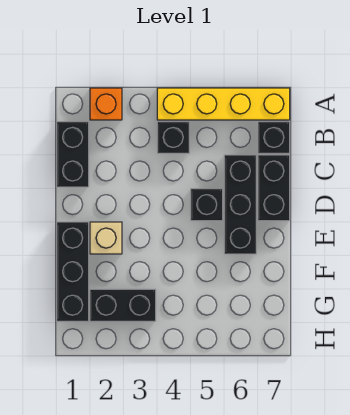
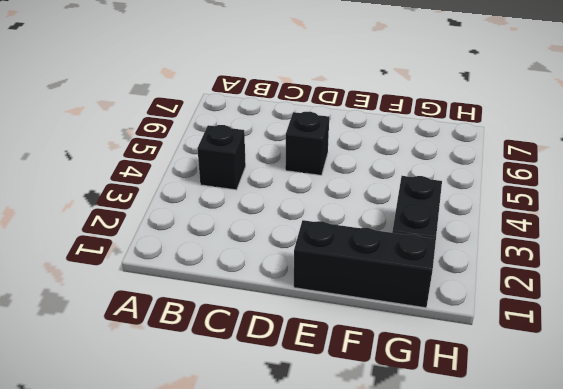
none -> orange 1x1 brick [90,88,122,120]
none -> yellow 1x4 brick [157,88,290,120]

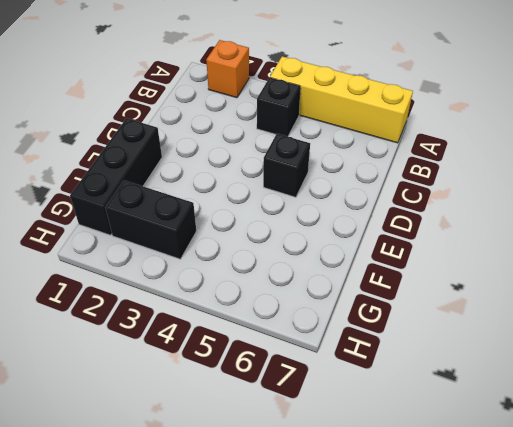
none -> black 1x2 brick [57,122,89,187]
none -> black 1x1 brick [258,122,290,153]

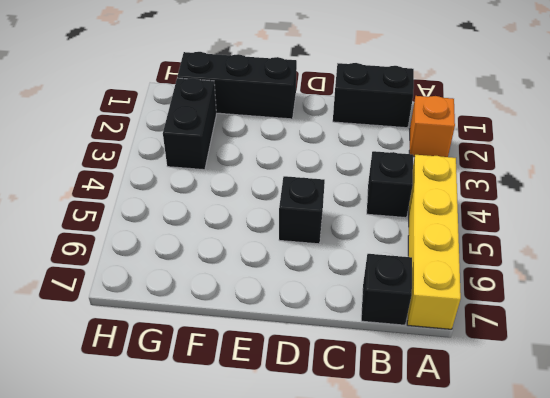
none -> black 1x3 brick [224,155,256,254]
none -> black 1x2 brick [258,155,290,221]

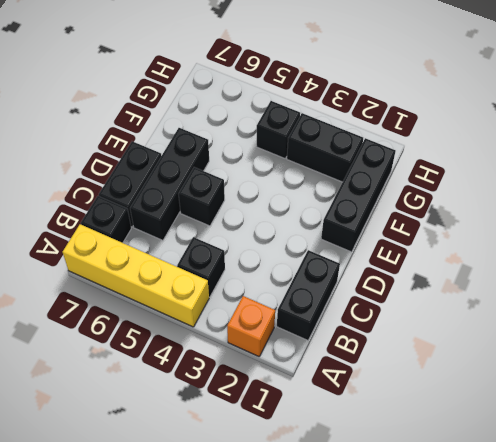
black 1x1 brick [256,101,300,158] -> none
none -> tan 1x1 brick [90,222,122,254]

